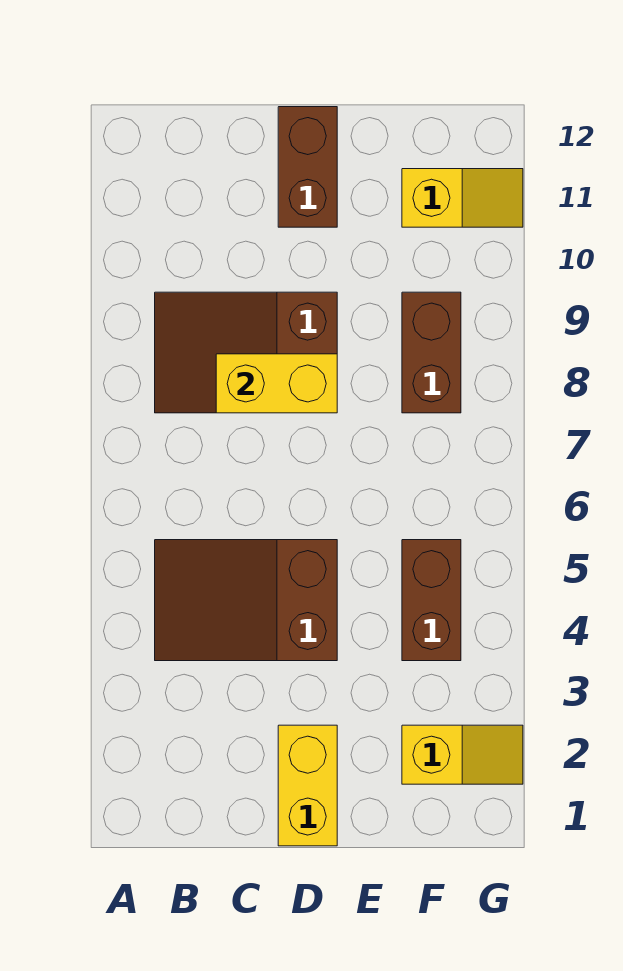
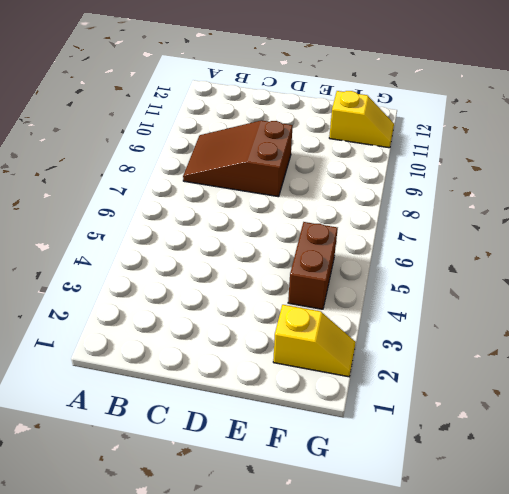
none -> brown 2x3 slope [155,540,337,661]
none -> yellow 1x2 brick [278,725,337,846]

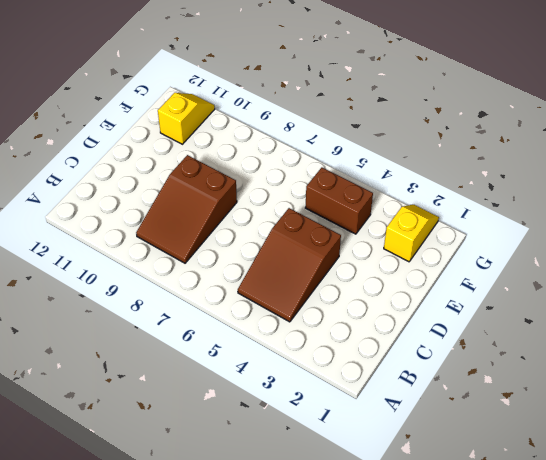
none -> yellow 1x2 brick [278,725,337,846]
none -> brown 1x2 brick [278,107,337,227]

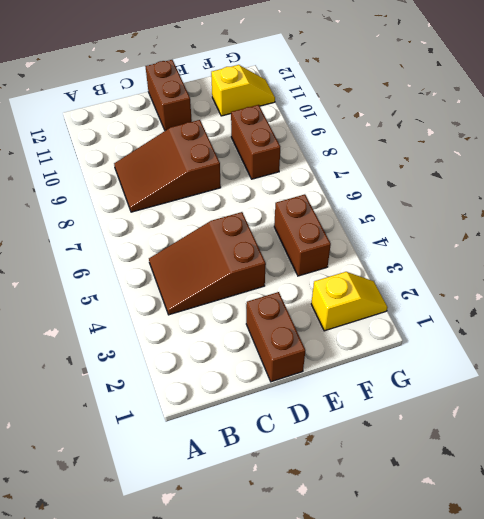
brown 1x2 brick [246,292,305,382] -> yellow 1x2 brick [278,725,337,846]
none -> yellow 1x2 brick [216,354,337,413]

